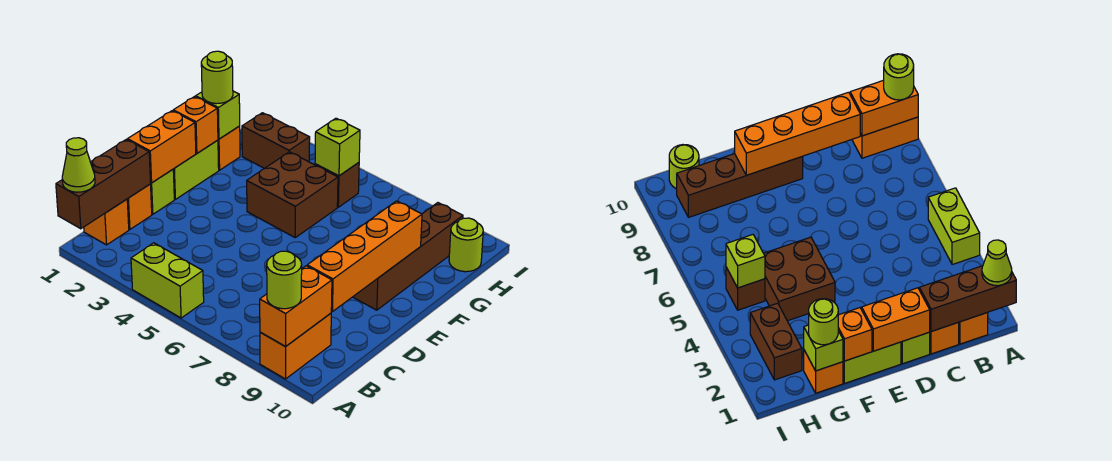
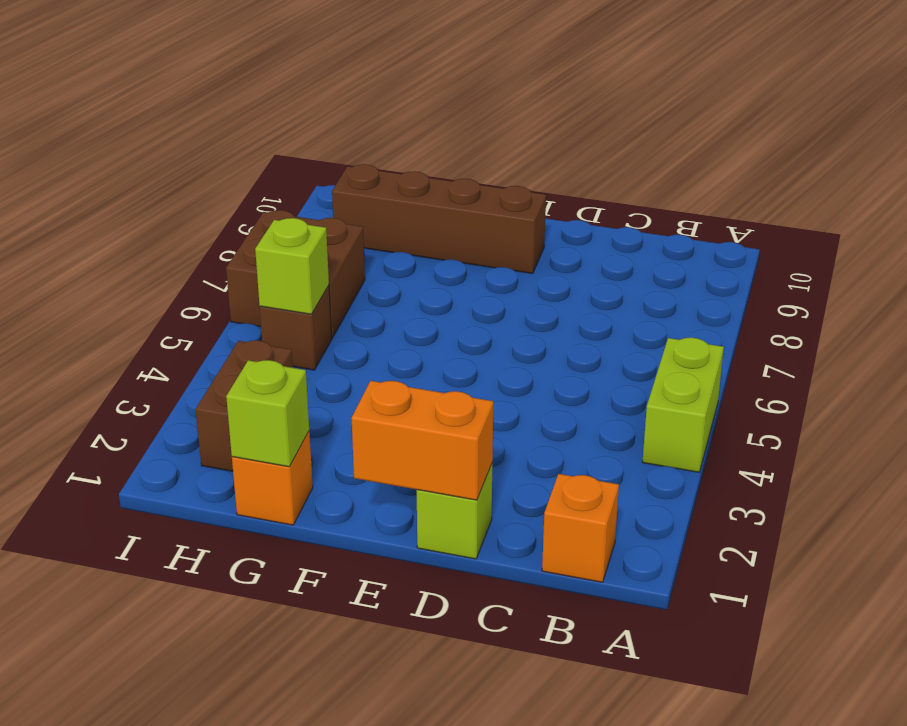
brown 2x2 brick [226,210,365,338] -> brown 2x2 brick moved to [247,152,338,237]
none -> orange 1x2 brick [260,313,331,379]
none -> orange 1x1 brick [127,184,152,229]
none -> lime 1x2 brick [173,140,219,199]

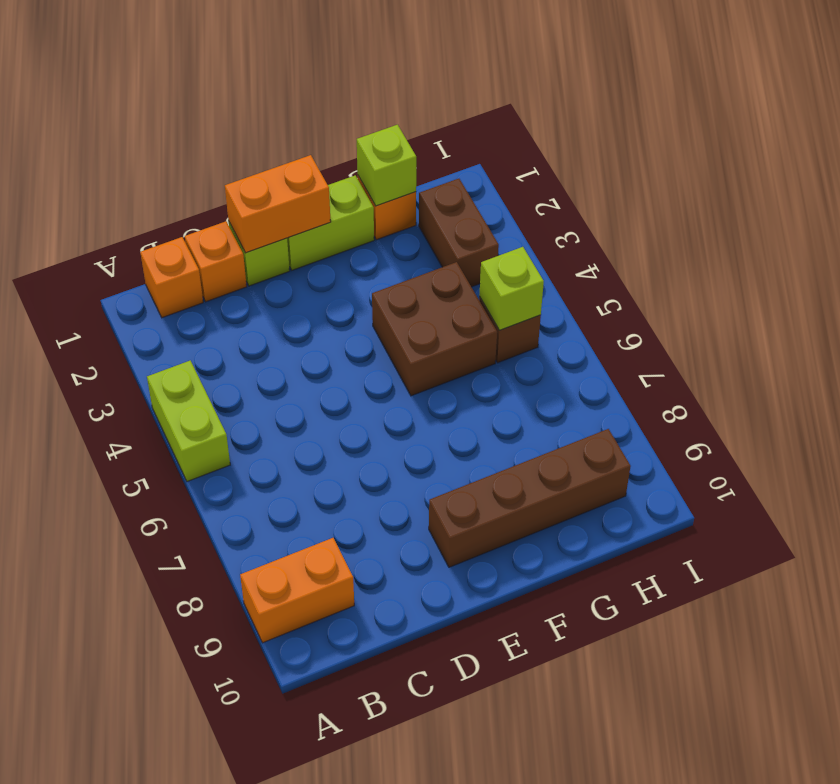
none -> lime 1x1 round brick [449,218,483,272]
none -> brown 1x3 brick [56,139,151,229]
none -> orange 1x2 brick [260,266,332,347]

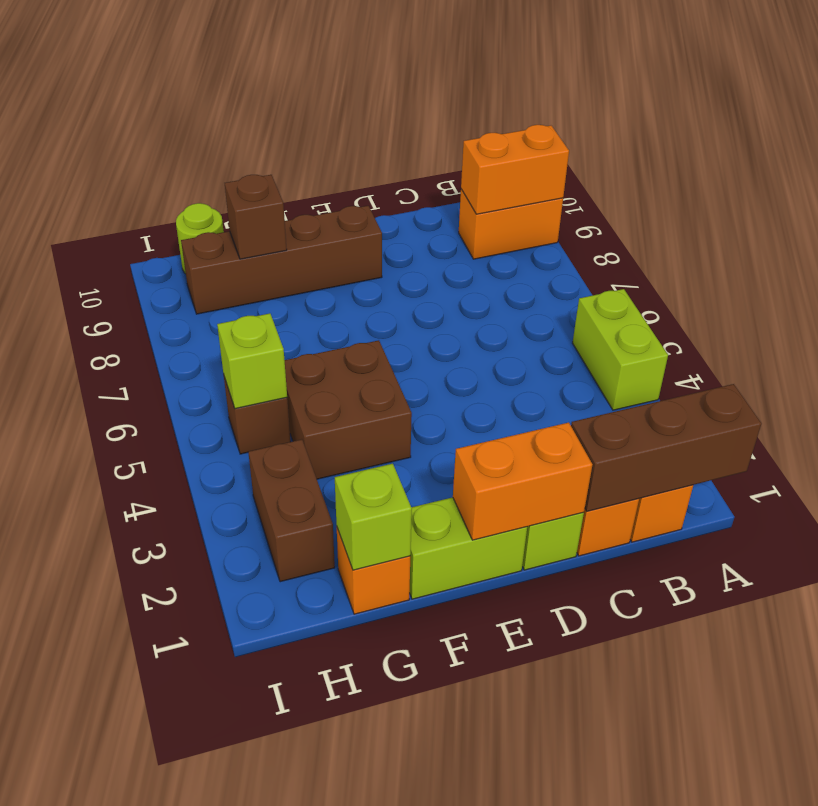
brown 1x1 brick [225,175,287,259] -> none
none -> orange 1x4 brick [307,201,422,312]
none -> orange 1x1 brick [173,97,218,153]
none -> lime 1x1 cone [62,138,95,192]

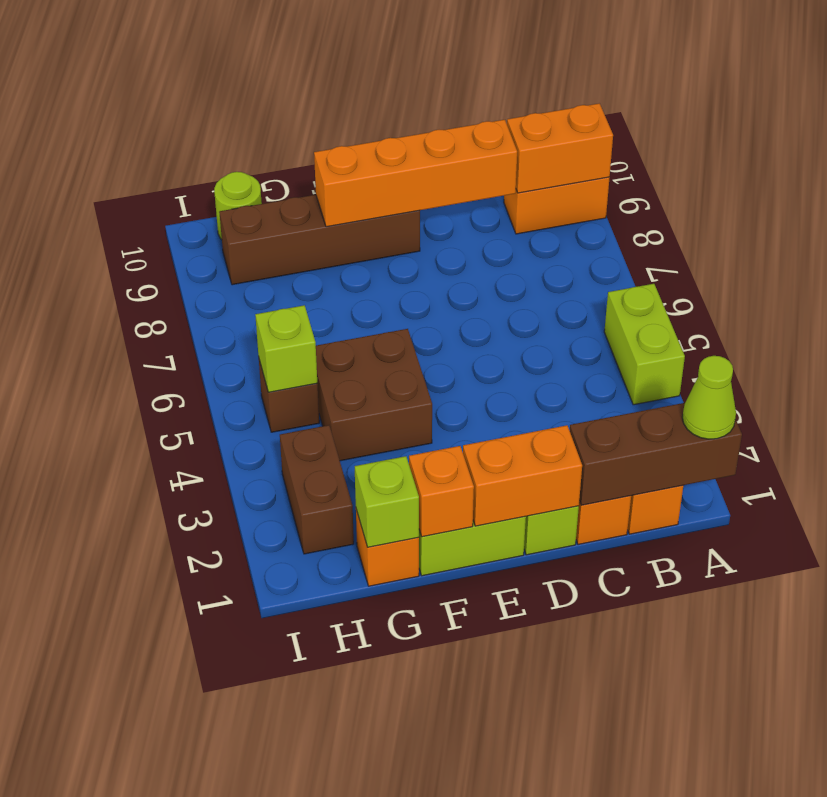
none -> lime 1x1 round brick [267,251,302,309]
none -> lime 1x1 round brick [201,51,233,104]

